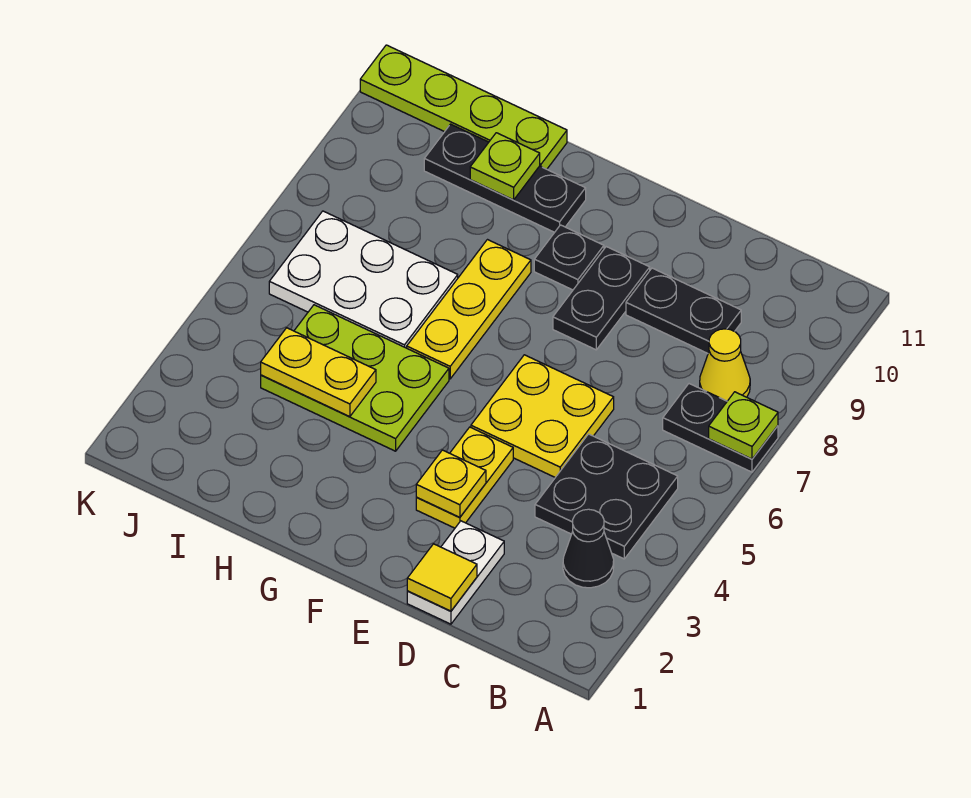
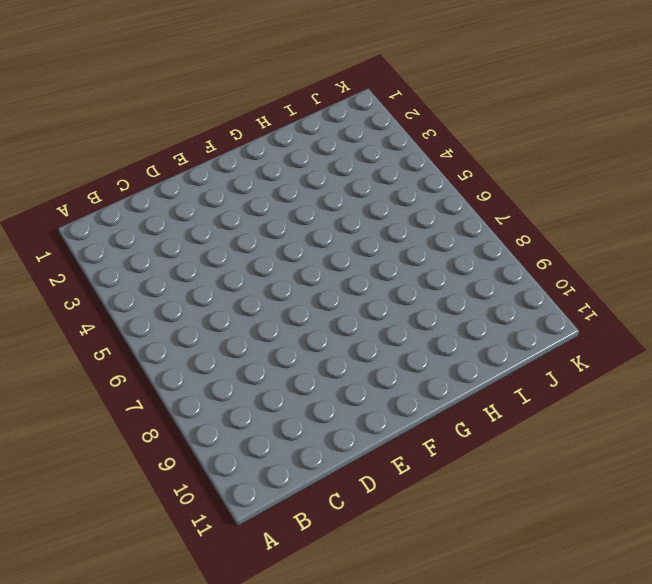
none -> black 1x2 plate [663,384,778,472]
none -> black 1x1 cone [563,509,614,588]
none -> black 2x2 plate [535,434,678,559]

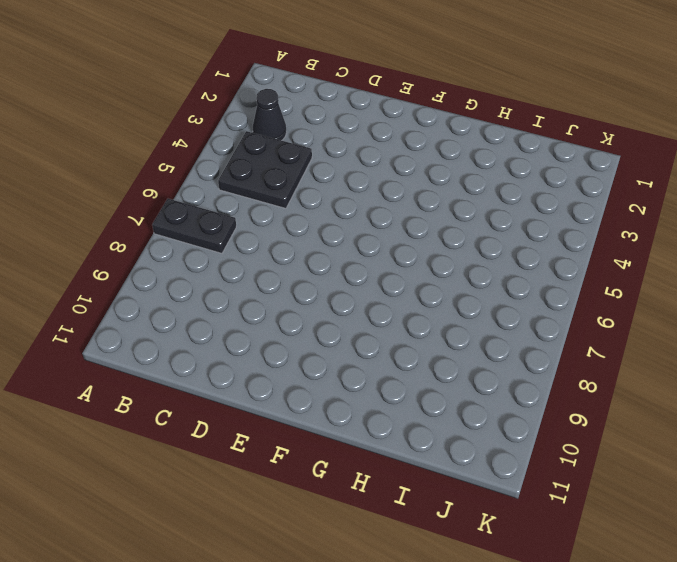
none -> yellow 1x1 cone [700,329,750,401]
none -> black 1x2 plate [626,268,741,353]
none -> white 1x2 plate [407,521,504,624]

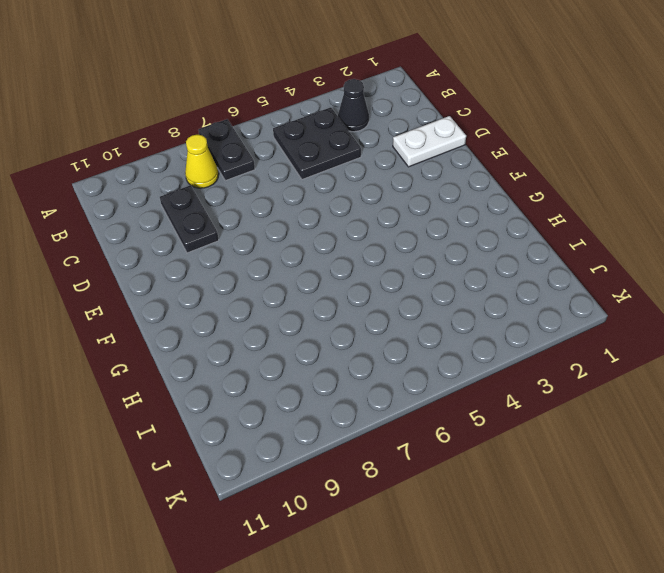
none -> yellow 2x2 plate [471,355,614,477]
none -> yellow 1x2 plate [416,427,513,528]
none -> black 1x2 plate [553,247,650,350]

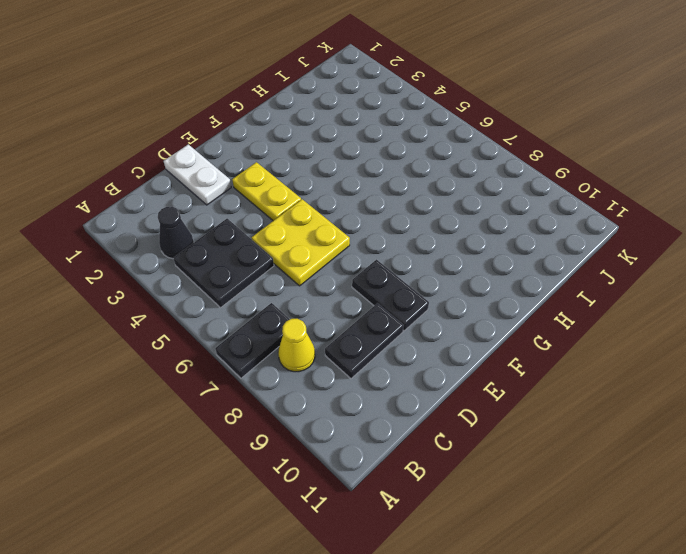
none -> black 1x1 plate [534,225,604,290]
none -> lime 2x3 plate [261,305,449,451]
none -> yellow 1x3 plate [407,240,531,379]

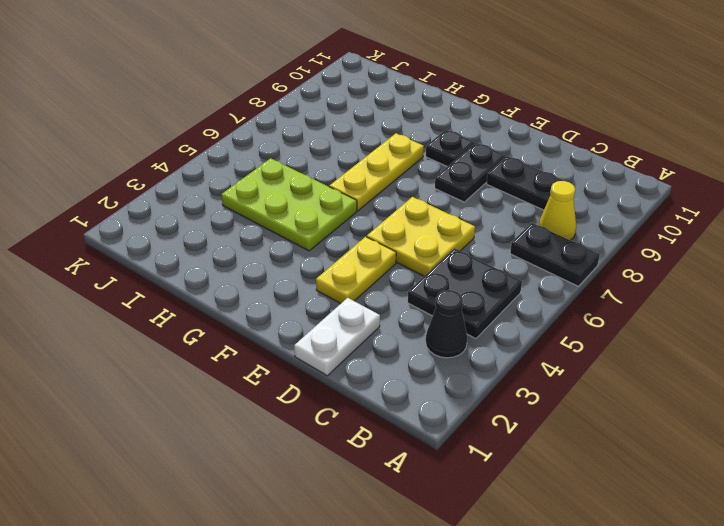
none -> black 1x3 plate [424,124,586,232]
none -> white 2x3 plate [269,211,458,348]
none -> lime 1x4 plate [360,45,567,169]

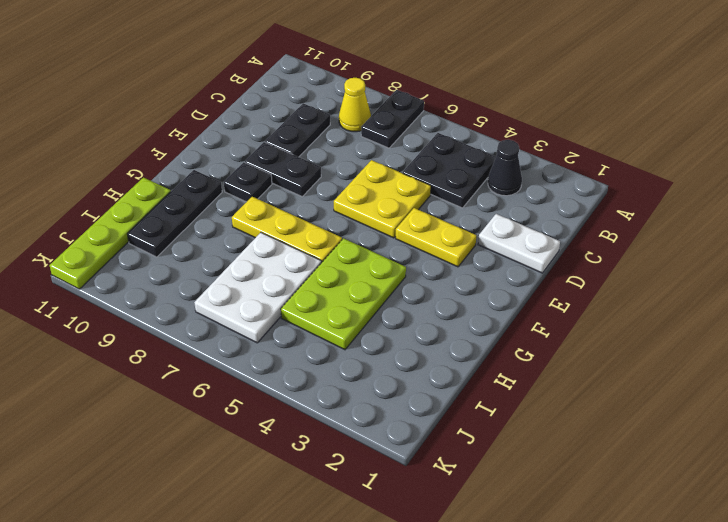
none -> lime 1x1 plate [709,392,778,459]
none -> yellow 1x1 tile [407,544,477,611]
none -> yellow 1x1 plate [416,450,486,518]

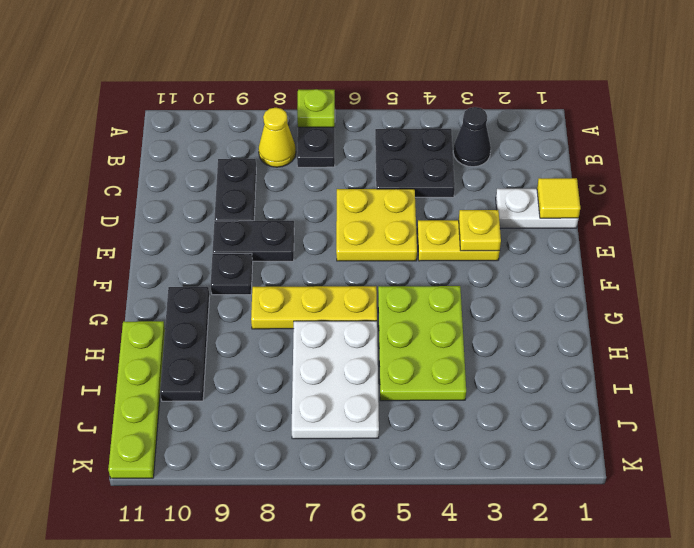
none -> yellow 1x2 plate [261,328,376,417]
none -> lime 1x1 plate [470,133,540,200]

